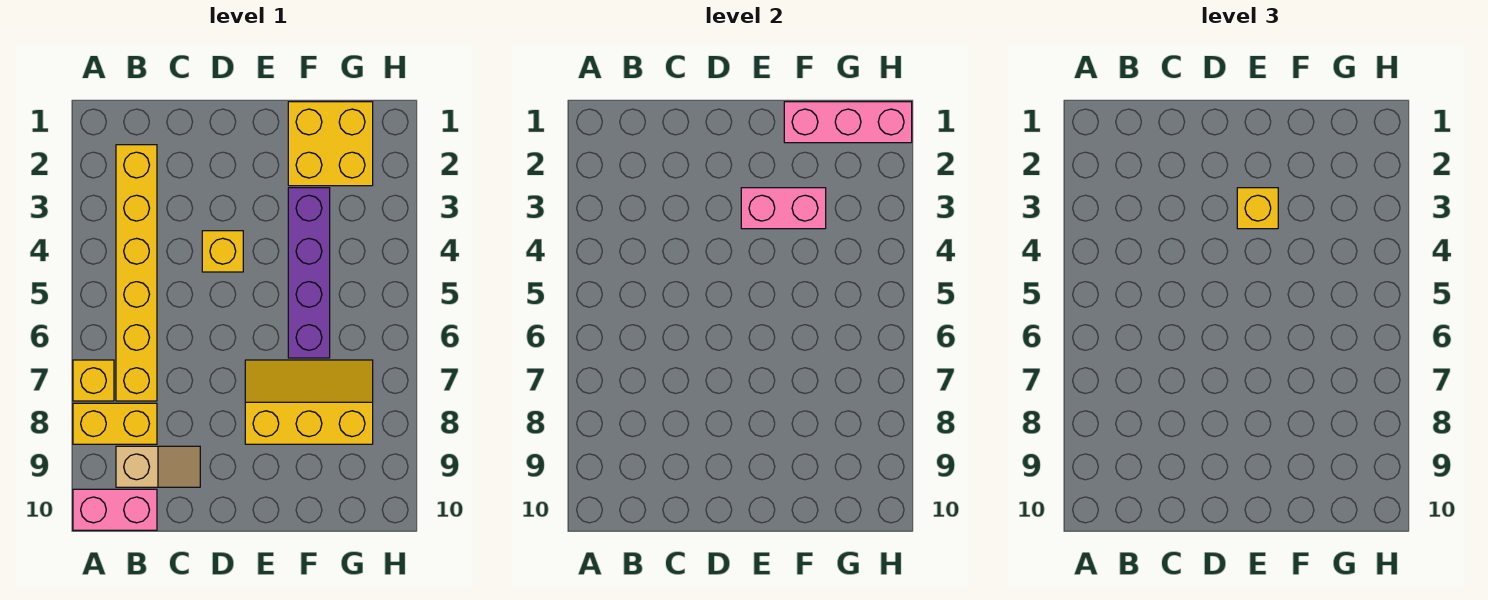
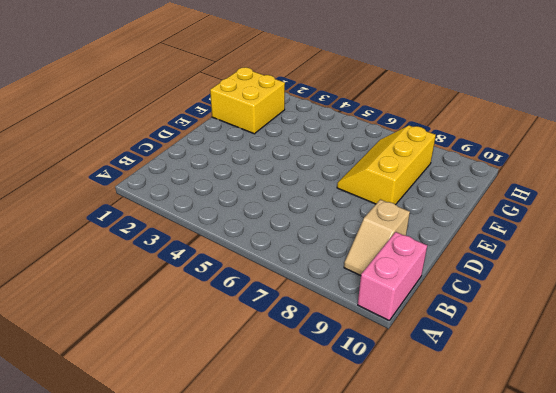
tan 1x2 slope [344,199,410,276] -> tan 1x2 slope turned to [116,446,200,487]
none -> yellow 1x1 brick [73,360,114,401]
none -> yellow 1x2 brick [73,403,157,444]
none -> yellow 1x6 brick [116,145,157,401]

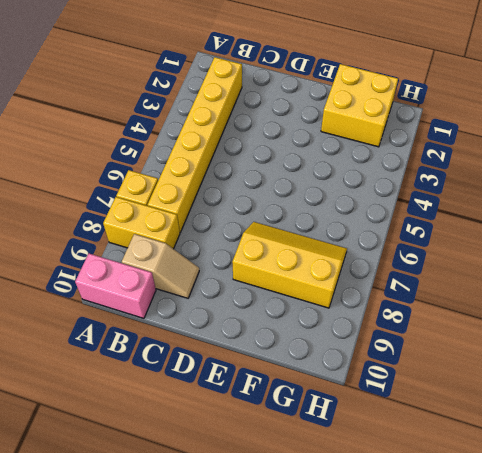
none -> yellow 1x1 brick [202,231,243,272]
none -> purple 1x4 brick [288,188,330,358]
none -> pink 1x2 brick [741,188,826,229]

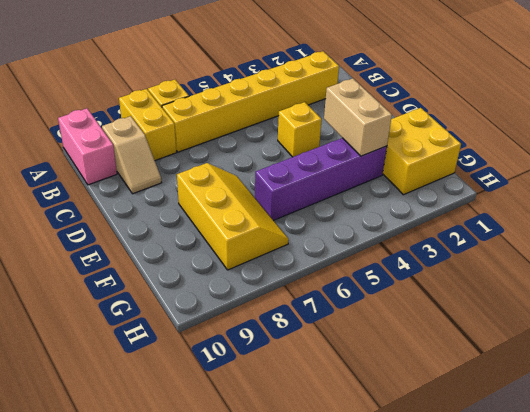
tan 1x2 brick [324,79,392,156] -> pink 1x2 brick [741,188,826,229]
none -> pink 1x3 brick [784,102,912,143]
none -> yellow 1x1 brick [1237,188,1278,229]

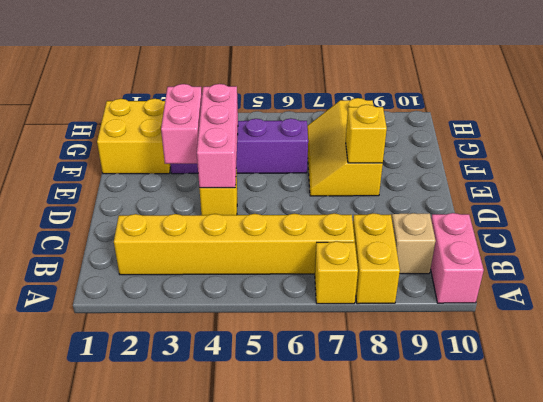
pink 1x3 brick [197,84,238,188] -> pink 1x3 brick moved to [784,102,912,143]
yellow 1x1 brick [346,105,387,163] -> yellow 1x1 brick moved to [1237,188,1278,229]

